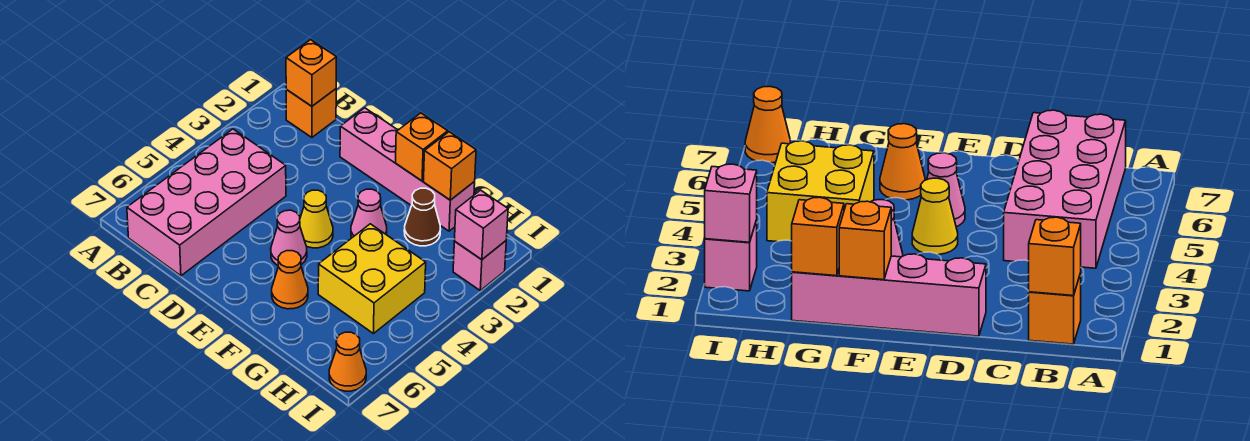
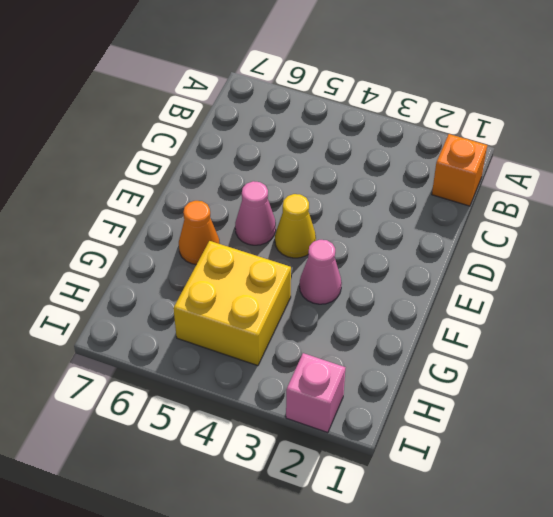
none -> pink 2x4 brick [127,129,286,276]
none -> pink 1x4 brick [340,108,475,231]
none -> brown 1x1 cone [404,188,441,246]

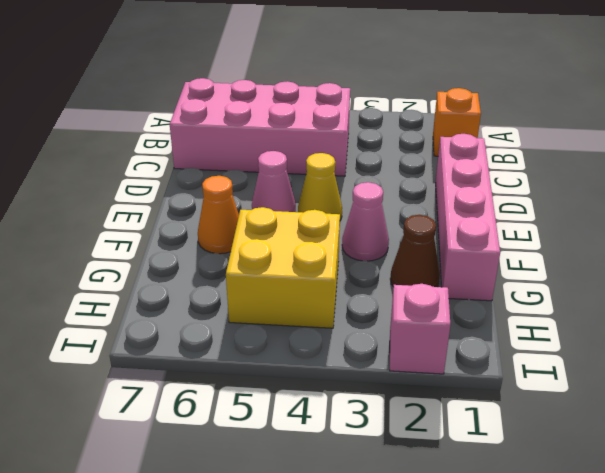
none -> orange 1x1 cone [329,332,366,391]
none -> orange 1x1 brick [286,40,336,106]
none -> orange 1x1 brick [396,113,448,181]

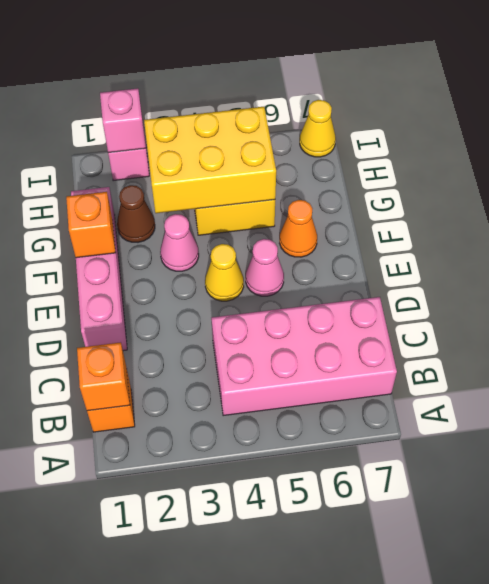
yellow 2x3 brick [144,107,276,213] -> none
yellow 1x1 cone [300,100,336,157] -> orange 1x1 cone [329,332,366,391]
none -> orange 1x1 brick [423,132,476,200]

